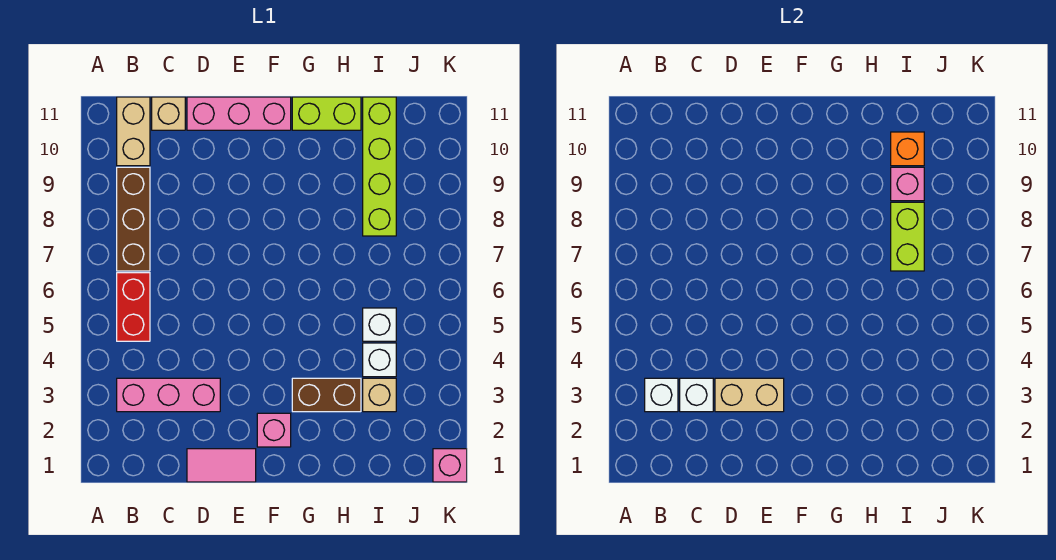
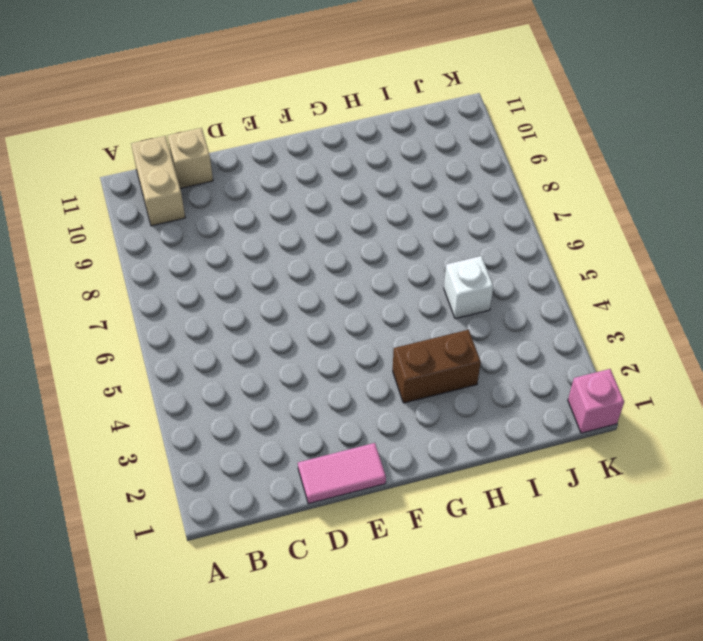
none -> pink 1x3 brick [117,378,220,412]
none -> red 1x2 brick [117,273,150,341]
none -> brown 1x3 brick [117,167,150,271]

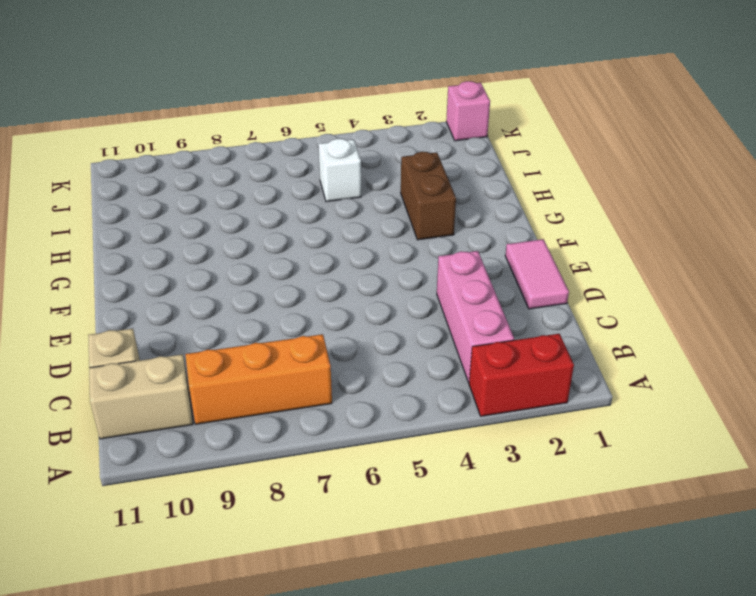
red 1x2 brick [469,334,574,416] -> red 1x2 brick moved to [117,273,150,341]
orange 1x3 brick [185,334,332,424] -> brown 1x3 brick [117,167,150,271]
none -> pink 1x3 brick [187,97,291,130]
none -> pink 1x1 brick [257,413,291,447]
none -> lime 1x2 brick [292,97,361,130]

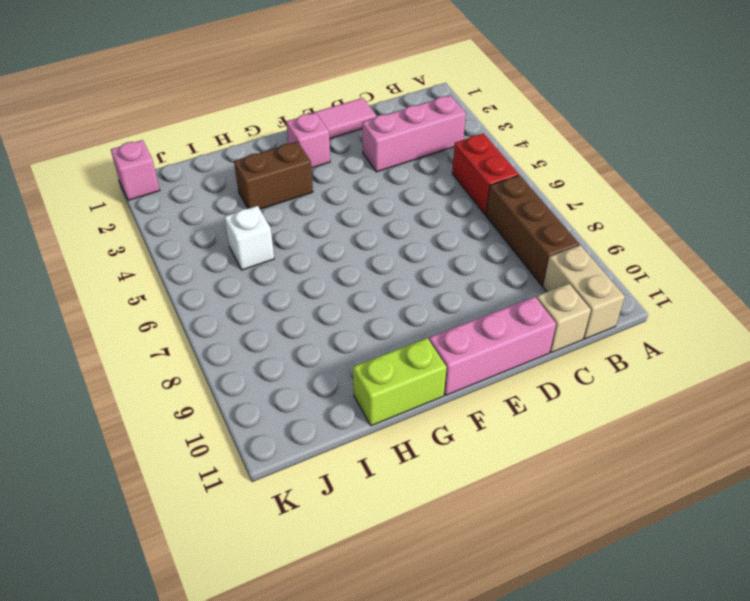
none -> tan 1x1 brick [363,378,396,412]
none -> white 1x1 brick [363,343,396,377]
none -> lime 1x4 brick [363,97,396,236]

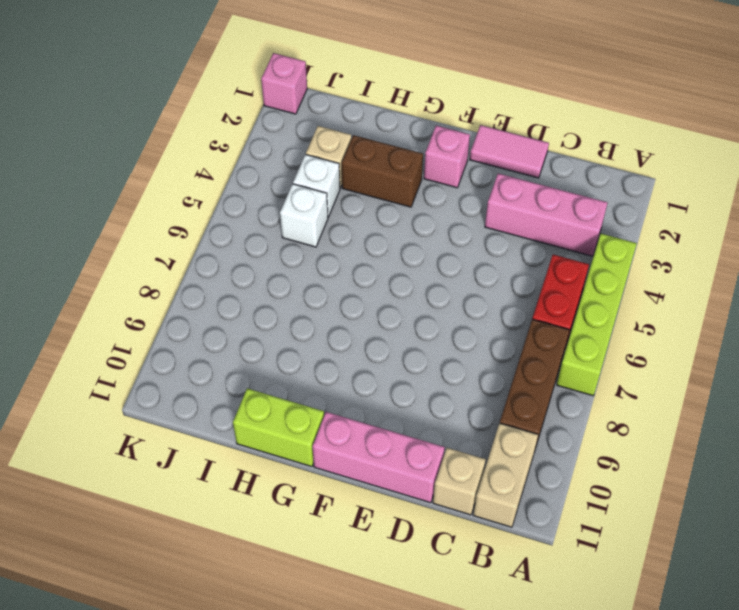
lime 1x4 brick [557,234,637,396] -> lime 1x4 brick moved to [363,97,396,236]
none -> white 1x1 brick [645,378,678,412]
none -> white 1x1 brick [680,378,713,412]
none -> tan 1x2 brick [715,378,784,412]

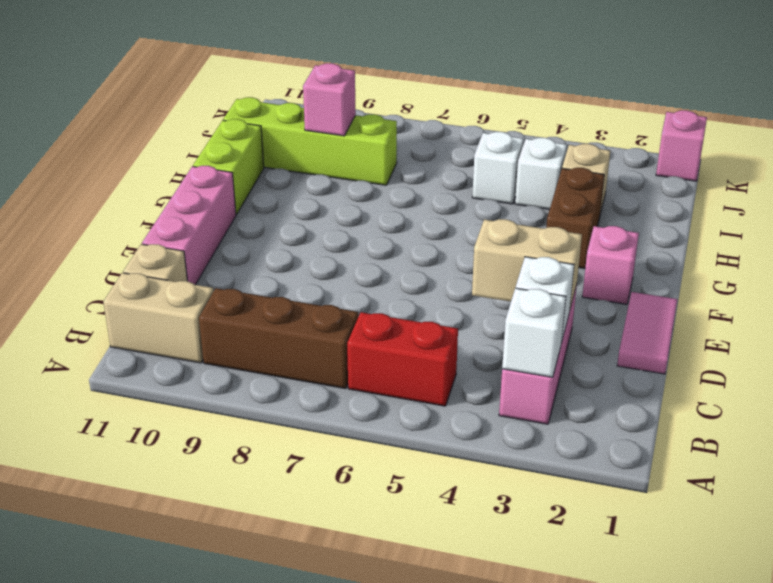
tan 1x2 brick [472,219,582,308] -> tan 1x2 brick turned to [715,378,784,412]
none -> lime 1x2 brick [891,202,924,271]
none -> orange 1x1 brick [891,132,924,166]

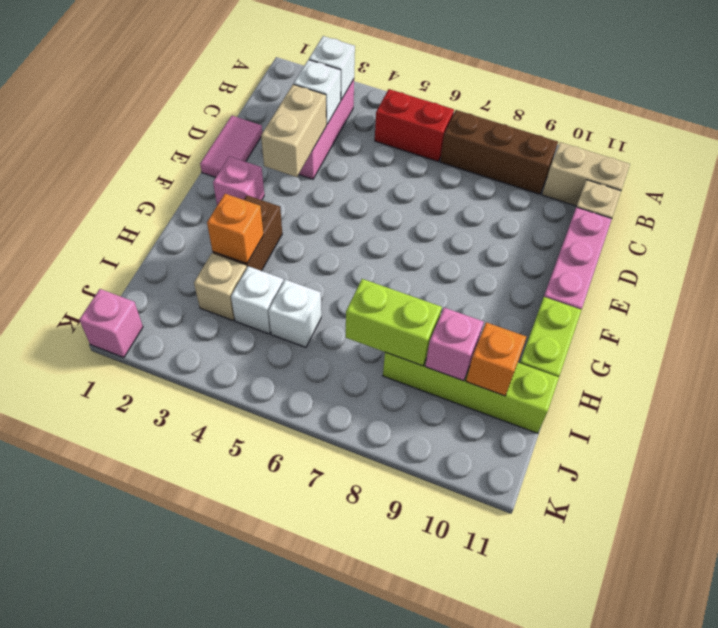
orange 1x1 brick [207,194,264,264] -> none

